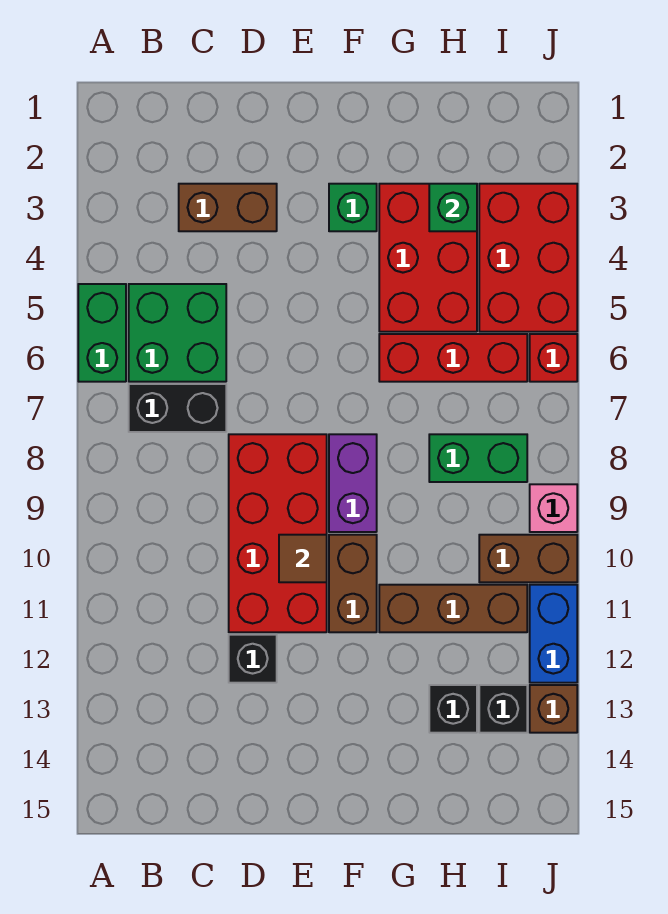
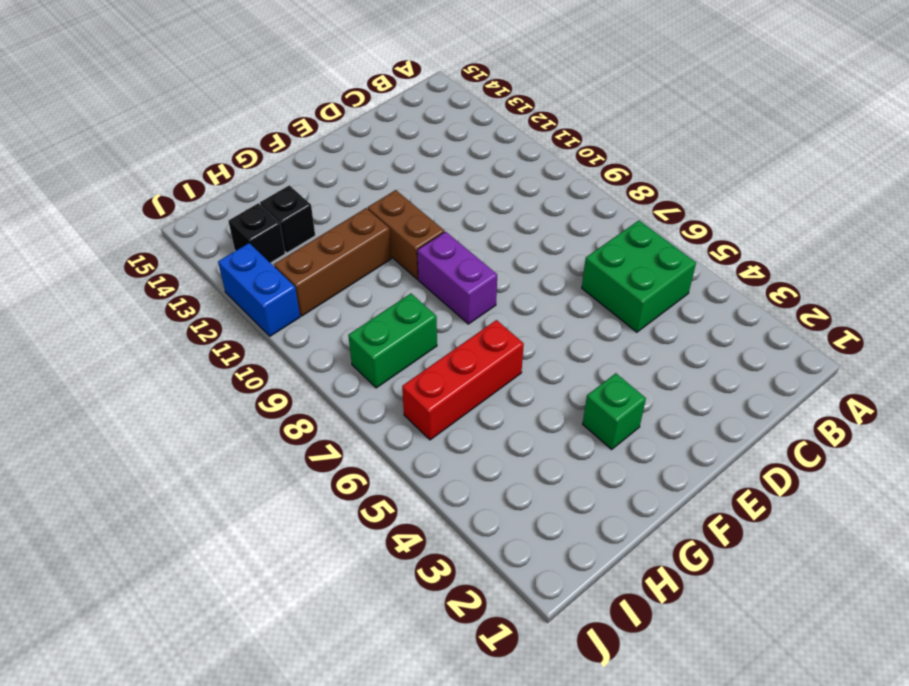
none -> green 1x2 brick [78,284,126,382]
none -> black 1x2 brick [129,384,226,432]
none -> brown 1x2 brick [179,184,277,231]

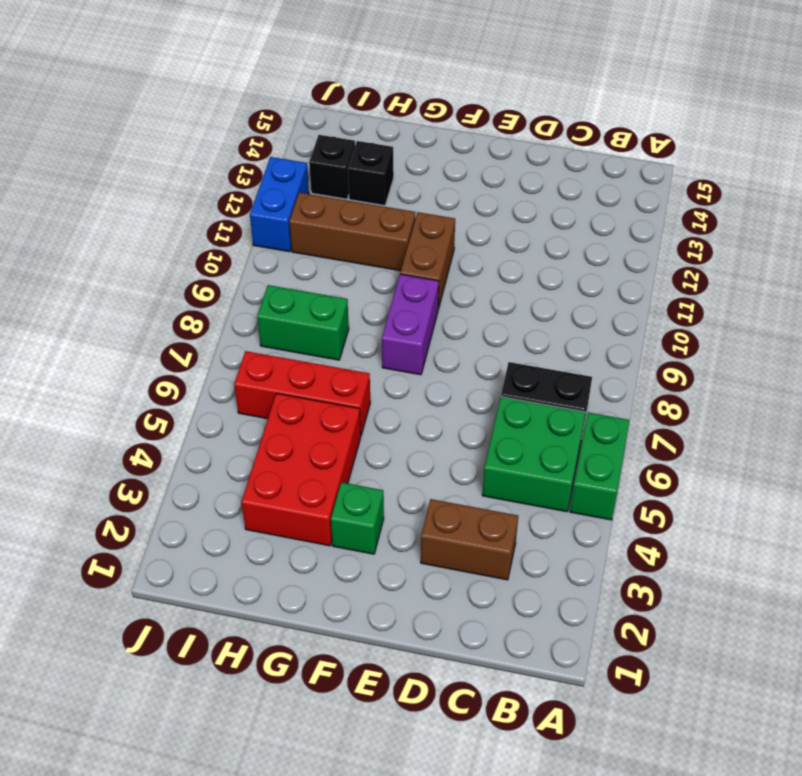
none -> red 2x4 brick [229,434,327,632]
none -> black 1x1 brick [229,635,277,683]
none -> red 2x3 brick [479,184,577,332]

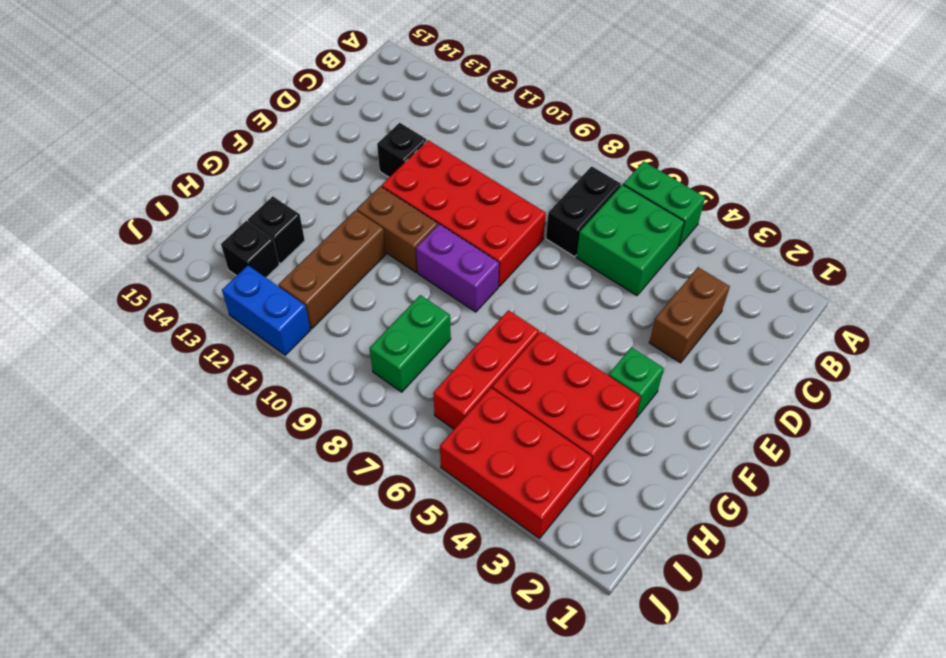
none -> brown 1x2 brick [479,535,577,582]
none -> red 1x1 brick [530,334,577,382]
none -> pink 1x1 brick [530,484,577,532]

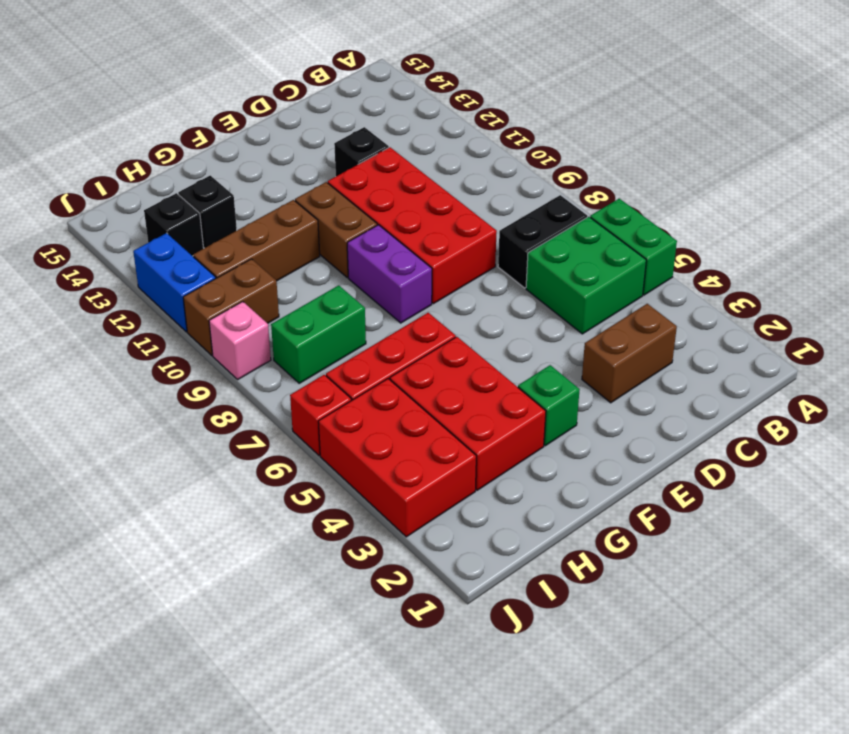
none -> brown 1x1 brick [530,685,577,733]
none -> brown 1x1 tile [279,535,327,582]
none -> green 1x1 brick [429,184,477,231]

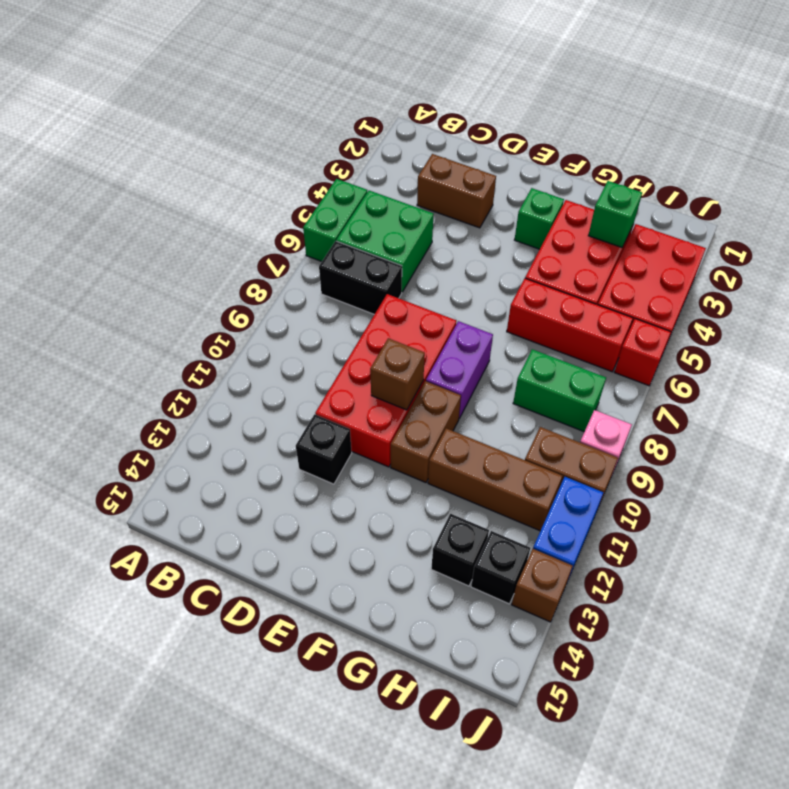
brown 1x1 brick [370,338,425,410] -> brown 1x1 tile [279,535,327,582]

